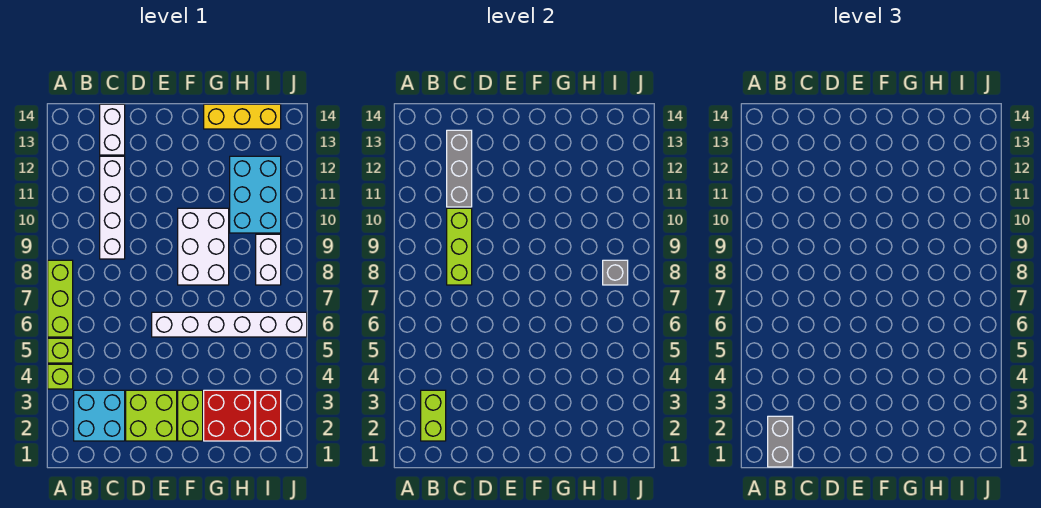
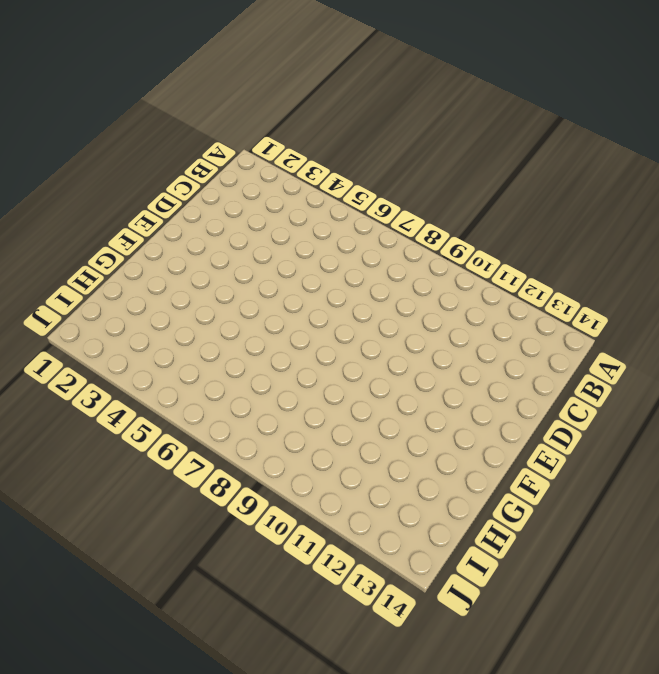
none -> lime 1x1 brick [48,364,73,389]
none -> lime 1x1 brick [48,338,73,363]
none -> lime 1x3 brick [48,260,73,337]

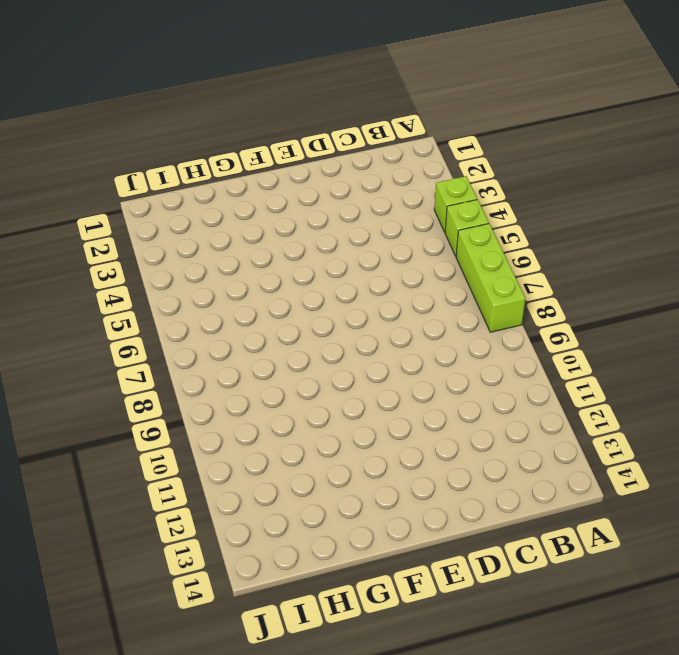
none -> cyan 2x2 brick [74,390,125,441]
none -> white 1x4 brick [100,156,125,259]
none -> white 1x2 brick [100,104,125,155]

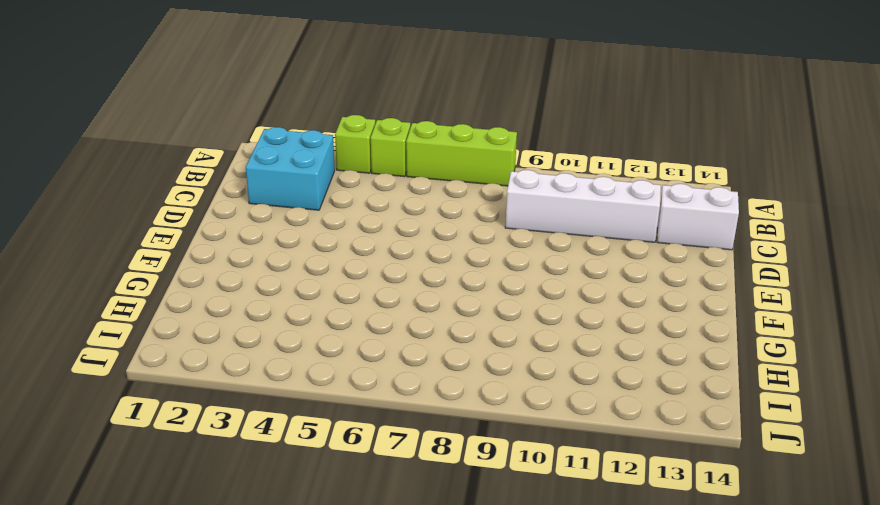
none -> lime 2x2 brick [126,390,177,441]
none -> white 1x6 brick [152,312,307,337]
none -> lime 1x2 brick [178,390,203,441]

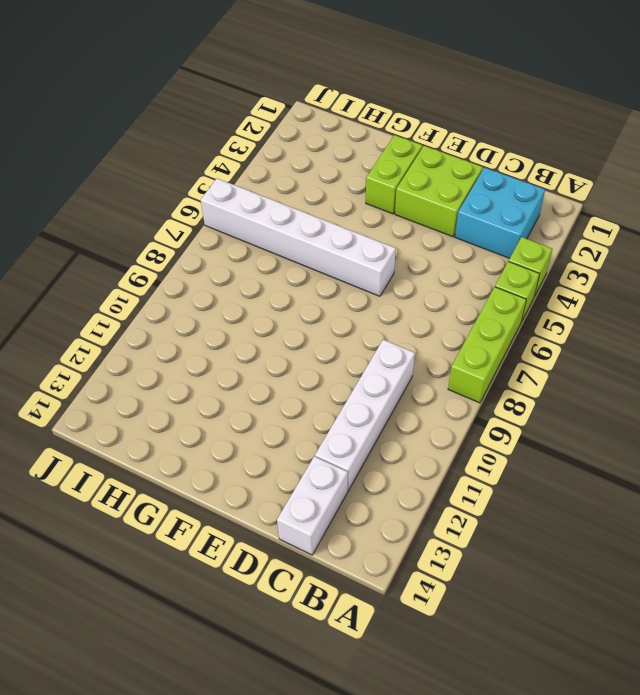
none -> white 2x3 brick [178,208,229,285]
none -> red 2x2 brick [204,390,255,441]
none -> yellow 1x3 brick [204,104,281,129]

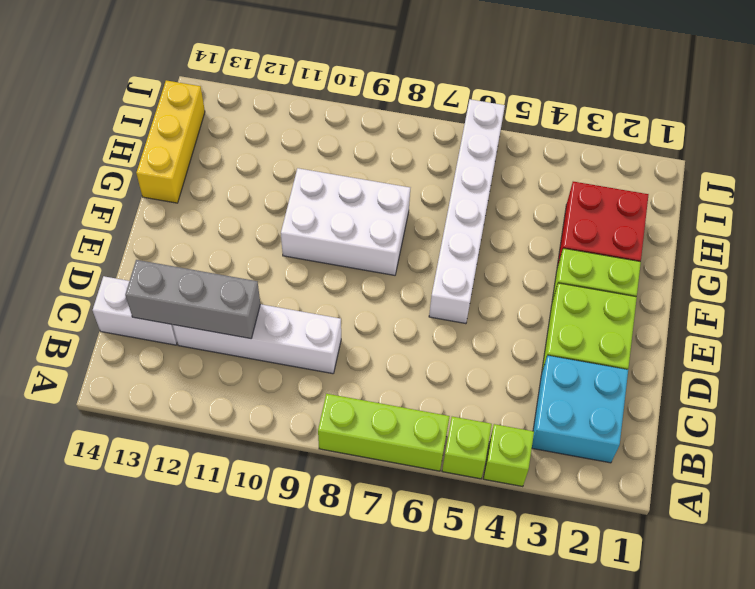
none -> cyan 2x3 brick [230,156,281,233]
none -> red 1x2 brick [256,390,281,441]
none -> white 1x2 brick [256,234,281,285]

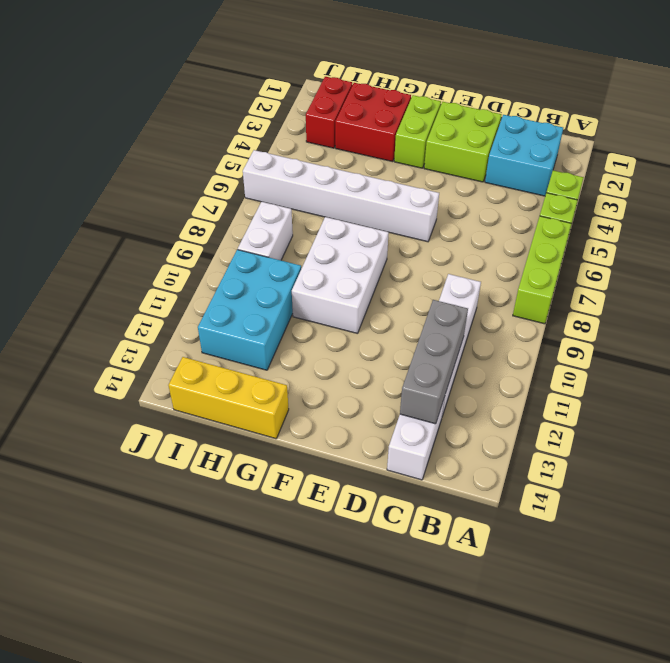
none -> lime 1x2 brick [421,390,446,441]
none -> lime 1x3 brick [447,208,472,285]
none -> grey 1x1 brick [603,260,628,285]

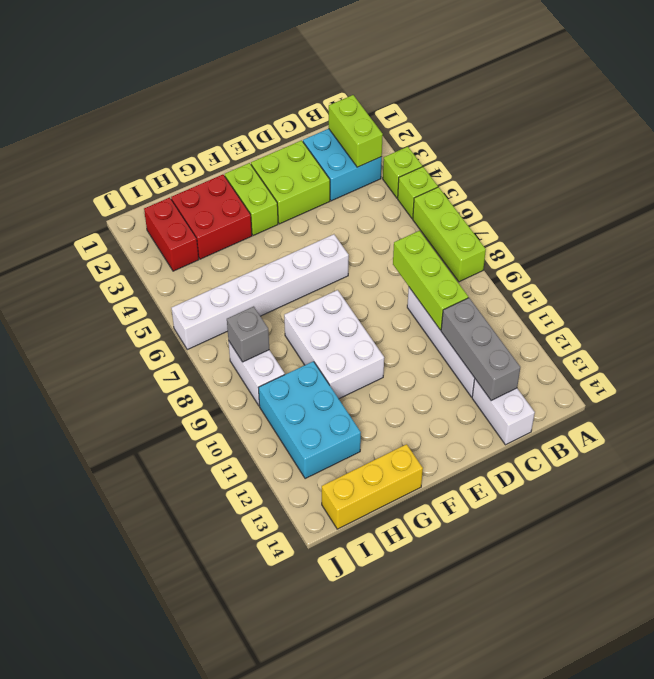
none -> grey 1x2 brick [768,416,793,467]

